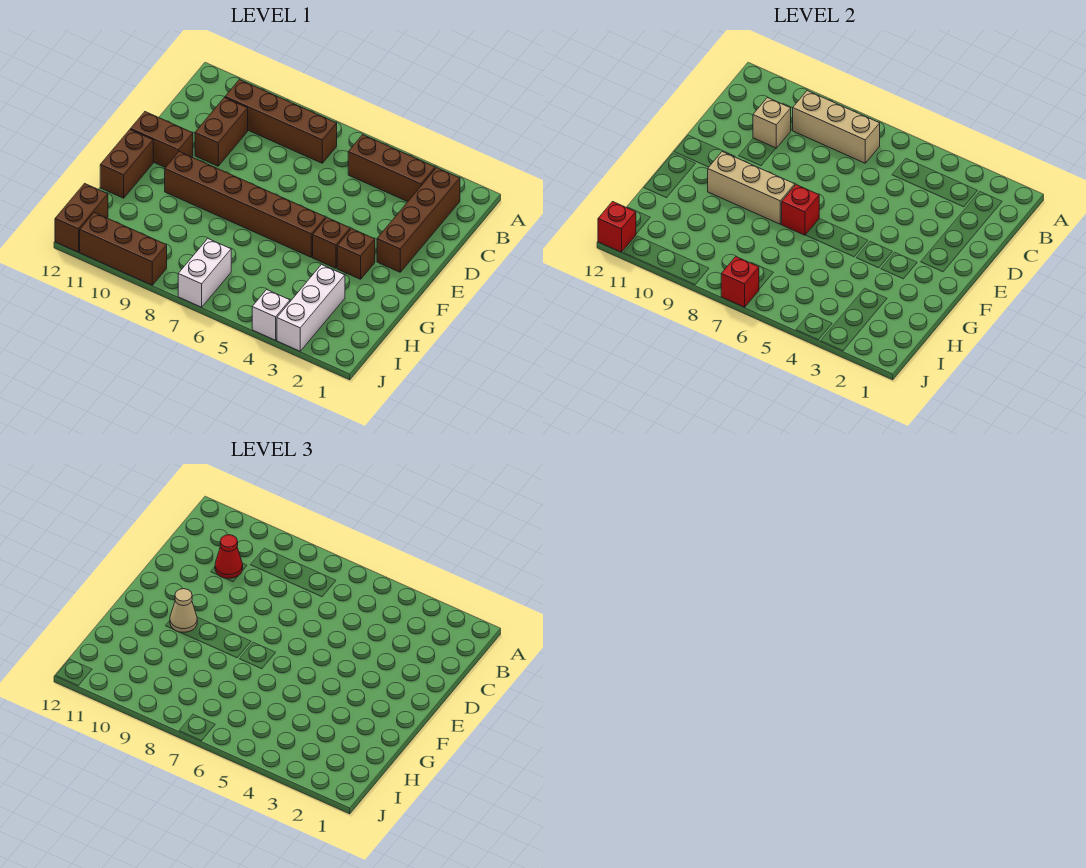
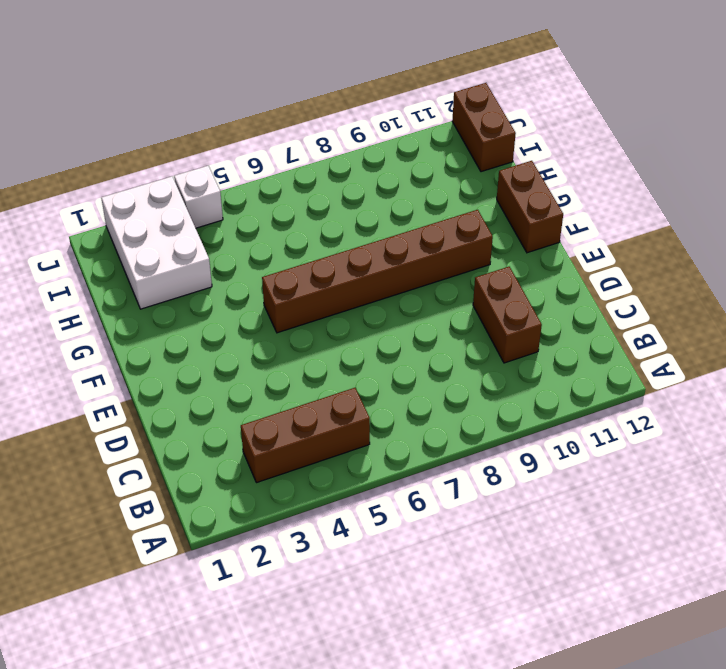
white 2x3 brick [101,177,212,309] -> white 1x3 brick [277,265,345,351]
none -> brown 1x4 brick [377,168,460,272]
none -> brown 1x4 brick [225,80,337,163]
none -> brown 1x2 brick [130,112,193,167]

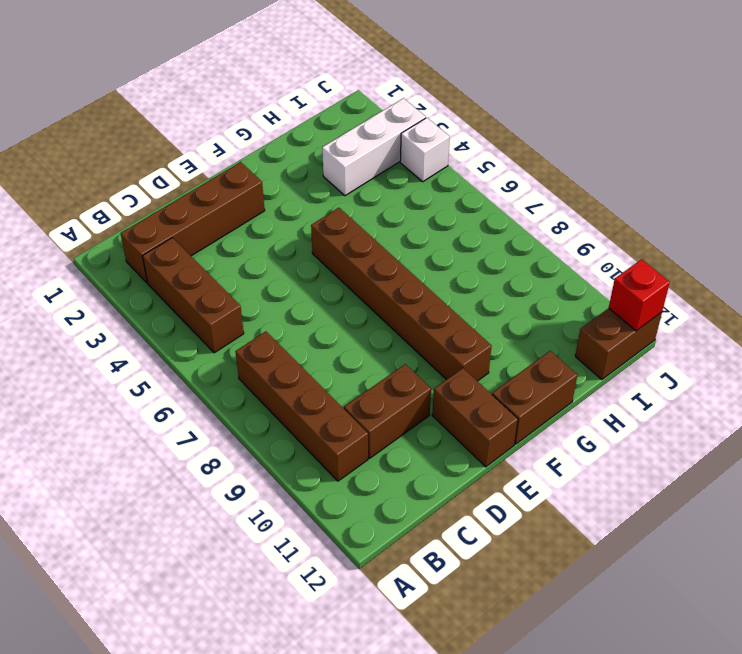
none -> brown 1x1 brick [337,229,375,279]
none -> brown 1x1 brick [313,218,350,268]
none -> white 1x2 brick [178,239,231,307]

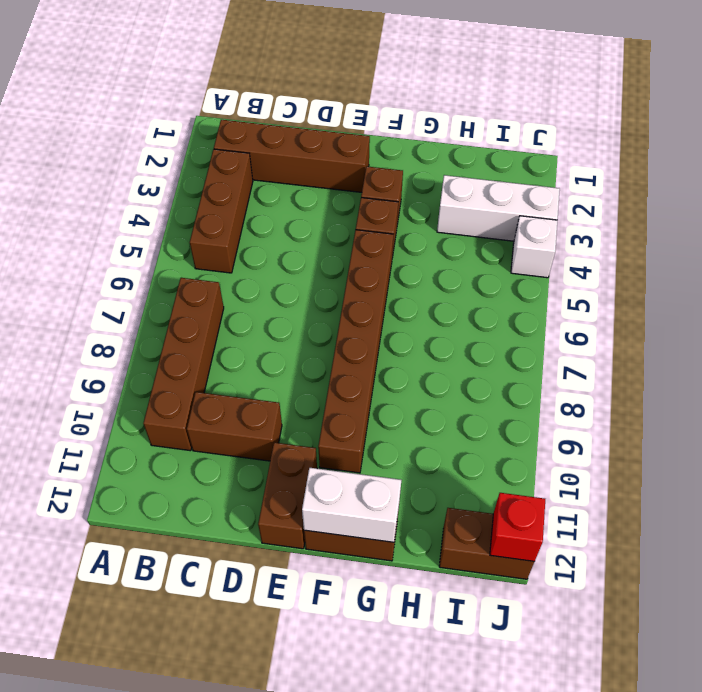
white 1x2 brick [302,468,401,542] -> white 1x2 brick moved to [178,239,231,307]
none -> brown 1x3 brick [80,213,167,285]
none -> tan 1x3 brick [792,91,880,163]
none -> tan 1x1 brick [753,98,791,148]

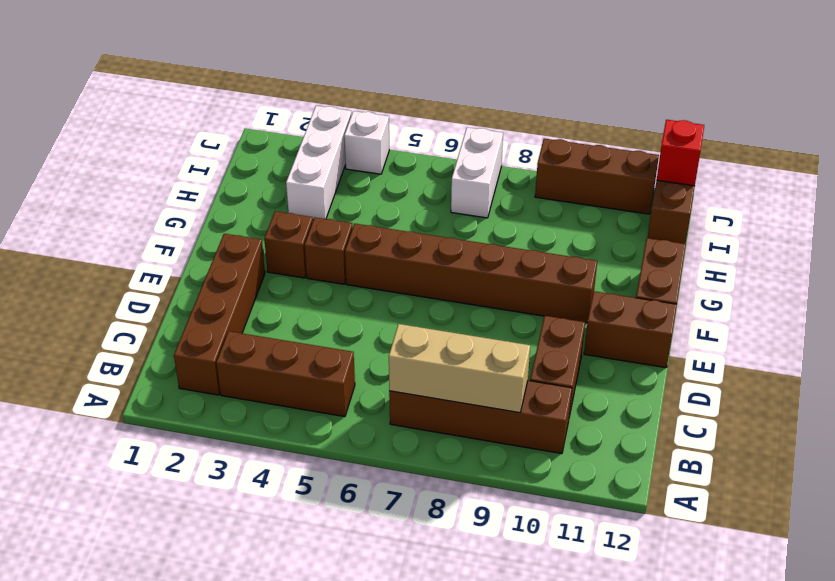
none -> tan 1x1 brick [753,98,791,148]
none -> red 1x1 brick [781,185,819,235]
none -> tan 1x3 brick [708,152,795,224]

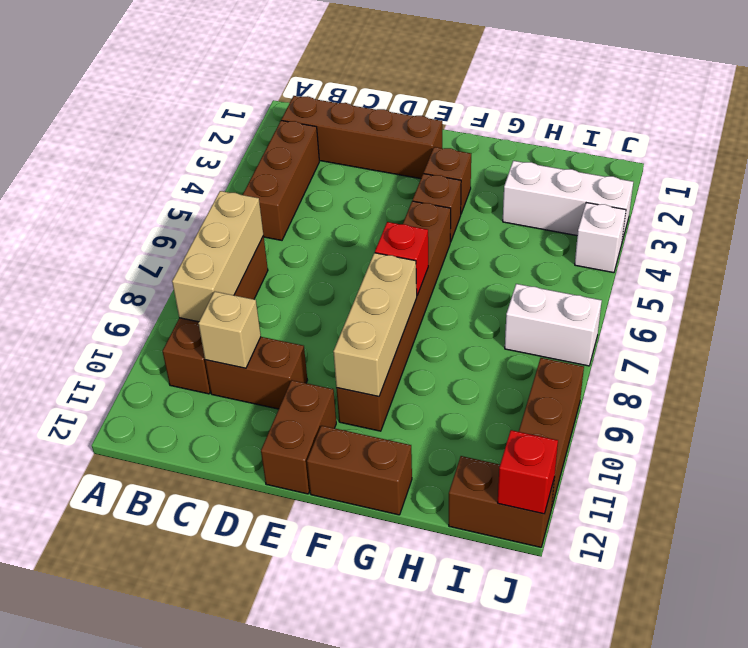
none -> red 1x1 brick [721,257,759,307]
none -> red 1x1 cone [215,535,243,578]
none -> tan 1x1 cone [170,589,197,632]

